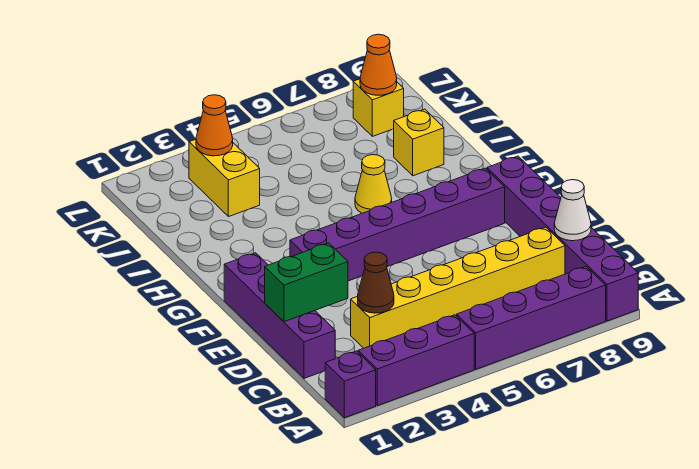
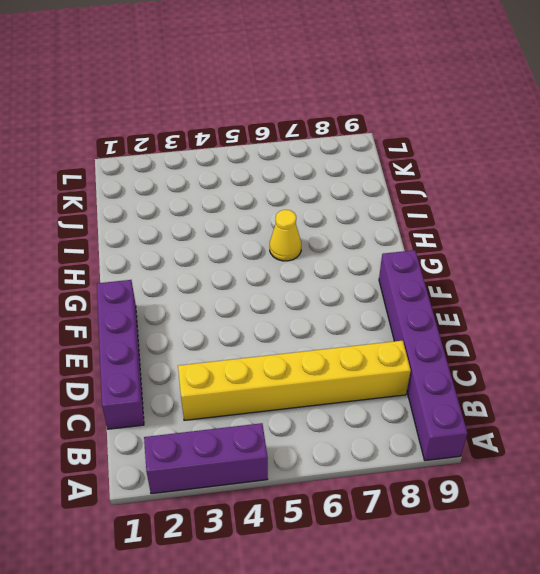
none -> purple 1x1 brick [325,351,376,418]
none -> purple 1x4 brick [457,267,606,369]
none -> purple 1x6 brick [290,168,505,281]

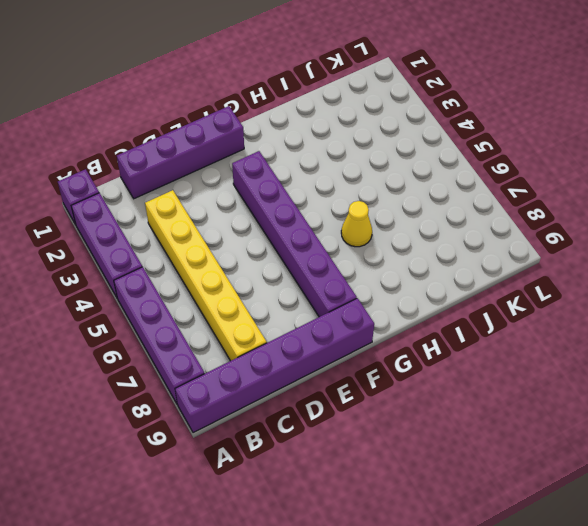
none -> yellow 1x1 brick [394,109,444,176]
none -> yellow 1x2 brick [189,139,260,217]
none -> yellow 1x1 brick [353,79,404,136]

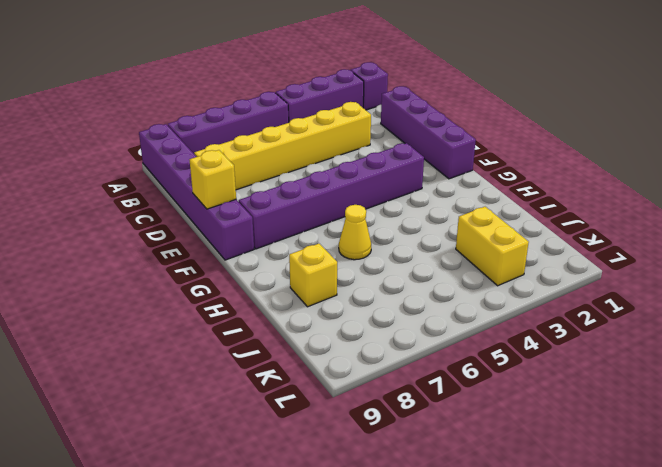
yellow 1x1 brick [190,150,236,209] -> yellow 1x1 brick moved to [353,79,404,136]
none -> brown 1x1 cone [358,252,394,313]
none -> white 1x1 cone [554,180,591,241]
none -> green 1x2 brick [265,243,348,322]

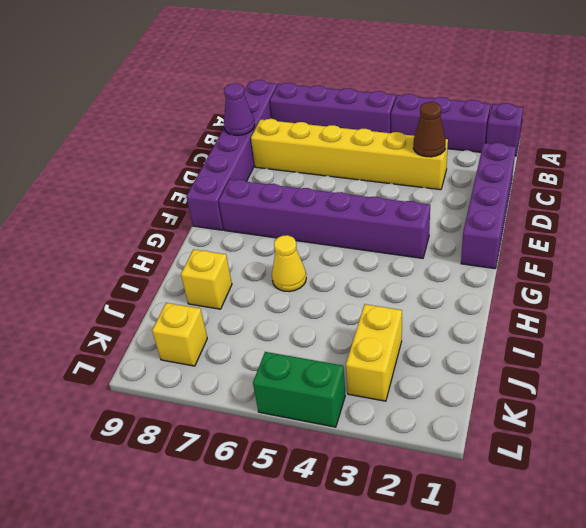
purple 1x1 cone [224,83,255,135] -> white 1x1 cone [554,180,591,241]
green 1x2 brick [253,352,345,427] -> green 1x2 brick moved to [265,243,348,322]
none -> orange 1x1 cone [196,95,233,156]
none -> orange 1x1 cone [360,34,397,95]

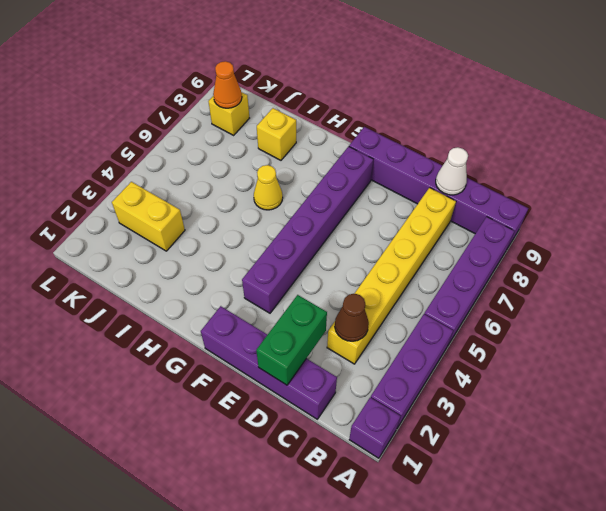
none -> orange 1x1 cone [196,95,233,156]

